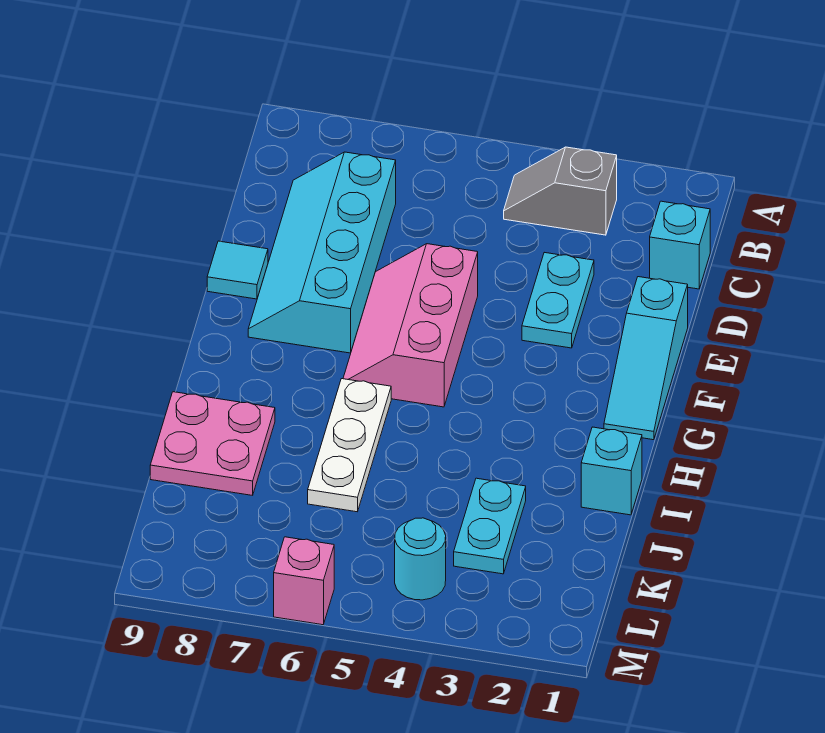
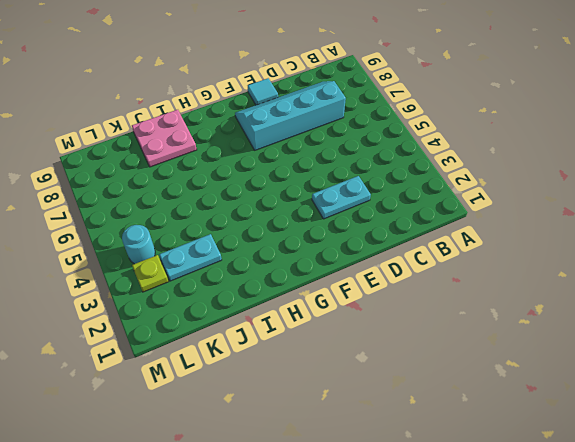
lime 1x1 plate [132,255,169,292] -> none
none -> grey 1x2 slope [504,147,617,235]
none -> cyan 1x1 brick [650,201,710,289]
none -> cyan 1x3 slope [604,277,688,440]

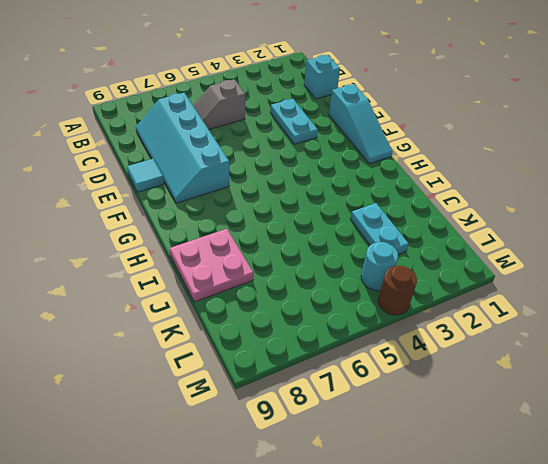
grey 1x2 slope [193,79,245,129] -> grey 1x2 slope moved to [504,147,617,235]
brown 1x1 round brick [378,266,417,315] -> none
none -> pink 2x3 slope [343,244,478,407]
none -> white 1x3 plate [308,379,391,512]
none -> cyan 1x1 brick [581,427,642,515]

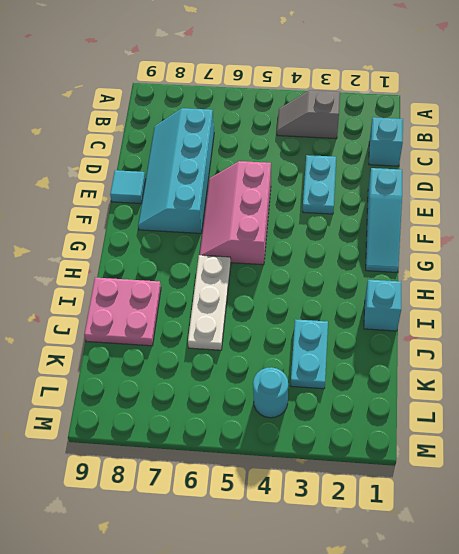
none -> pink 1x1 brick [274,537,334,625]

